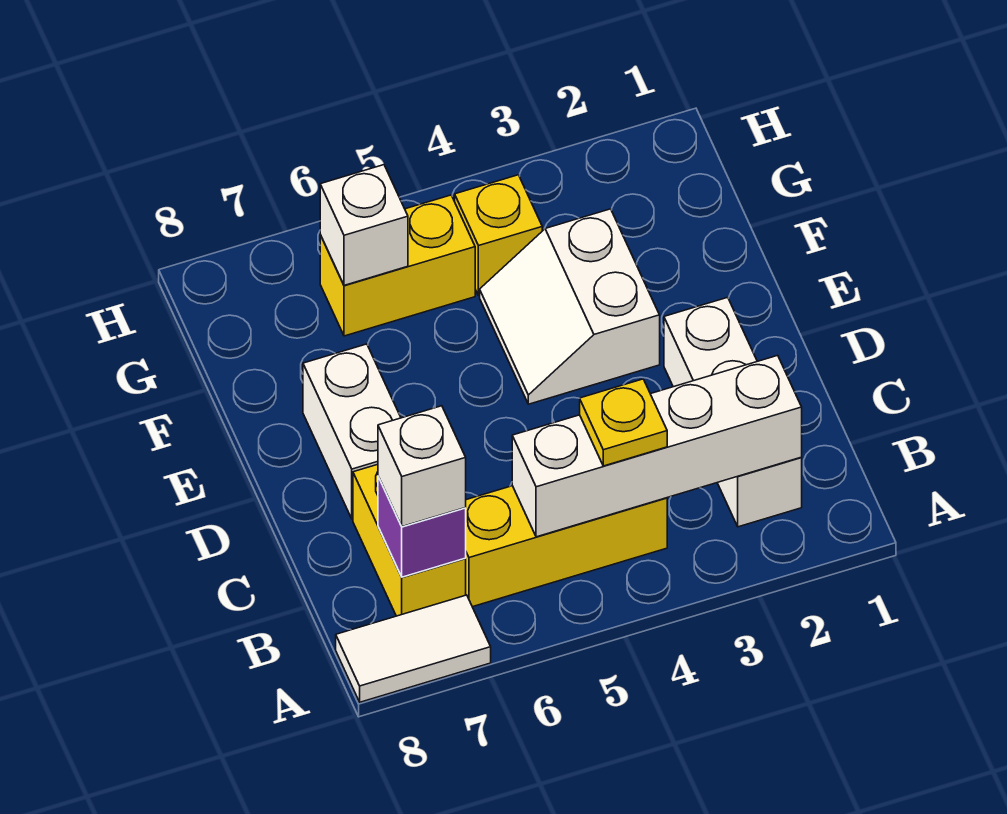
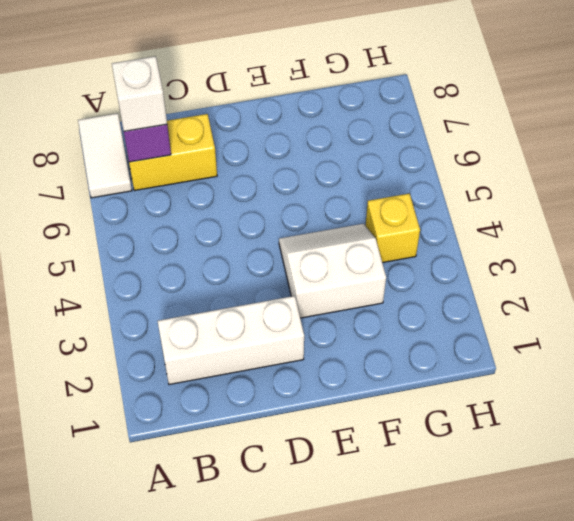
none -> yellow 1x3 brick [465,486,667,607]
none -> white 1x2 brick [303,344,401,519]
none -> yellow 1x2 brick [320,195,475,336]

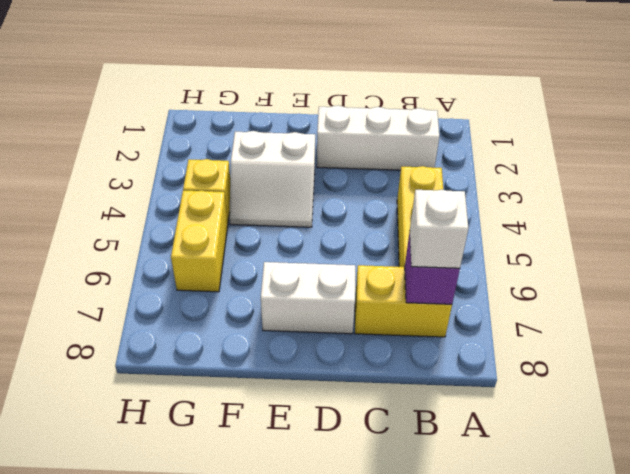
none -> white 1x2 tile [336,595,491,702]
none -> white 1x4 brick [512,355,802,537]
none -> white 1x1 brick [320,165,408,285]

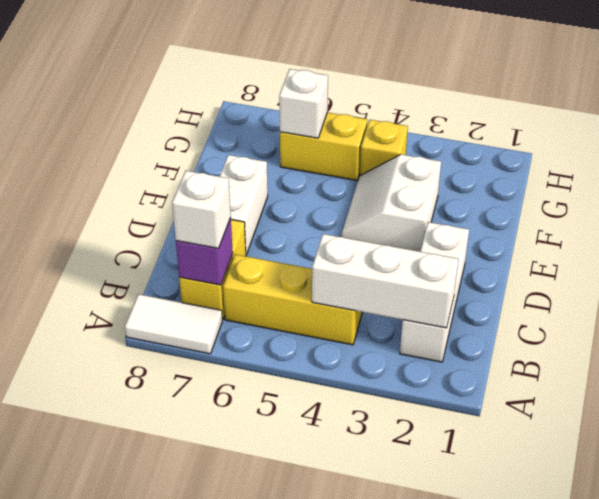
white 1x3 brick [312,234,458,328] -> white 1x4 brick [512,355,802,537]
none -> yellow 1x1 plate [580,379,667,466]

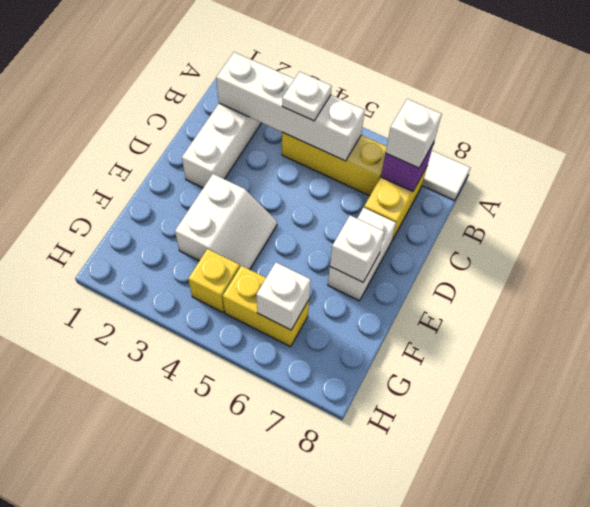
white 1x1 plate [282,72,332,121] -> yellow 1x1 plate [580,379,667,466]
white 1x1 brick [330,216,384,282] -> none

